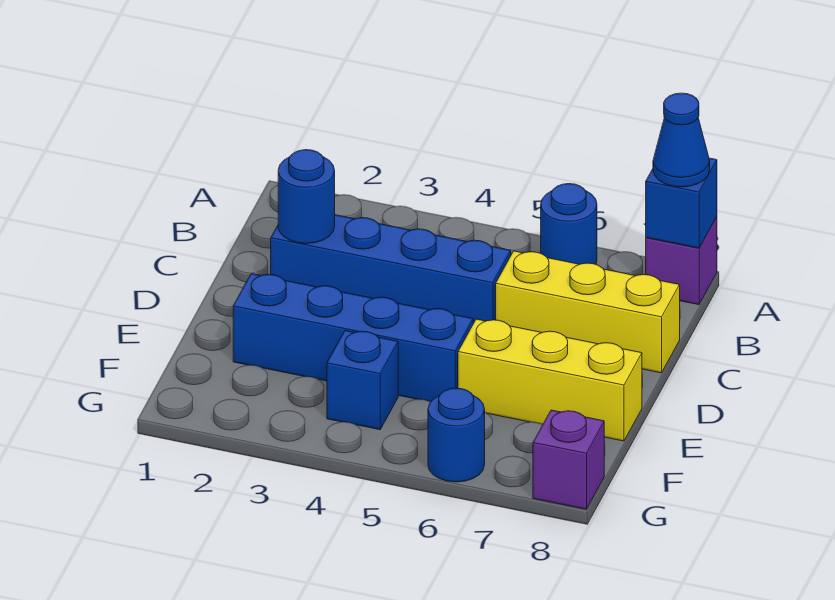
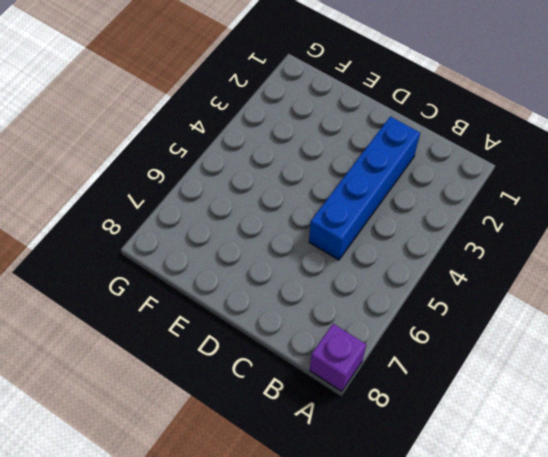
none -> blue 1x1 round brick [541,184,597,264]
none -> yellow 1x3 brick [496,251,680,373]
none -> blue 1x4 brick [233,274,473,402]

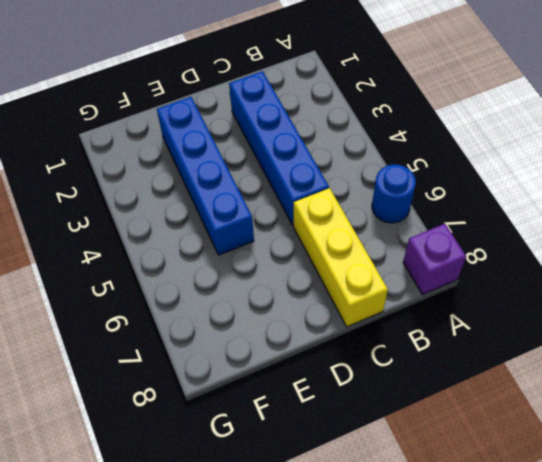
none -> yellow 1x3 brick [458,319,642,441]
none -> blue 1x1 brick [327,331,398,430]
none -> blue 1x1 round brick [428,388,485,482]

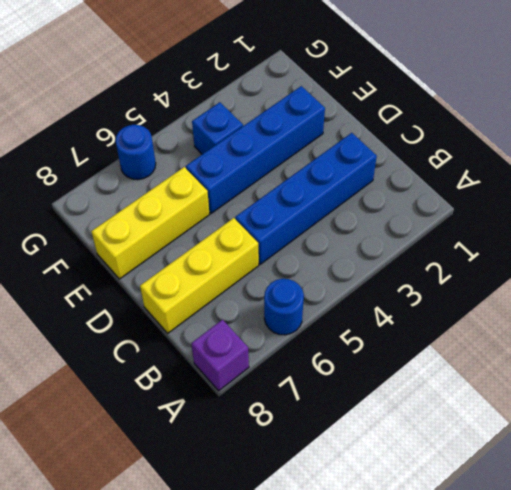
none -> purple 1x1 brick [533,410,604,509]
none -> blue 1x1 brick [646,158,717,248]
none -> blue 1x1 round brick [278,150,335,244]

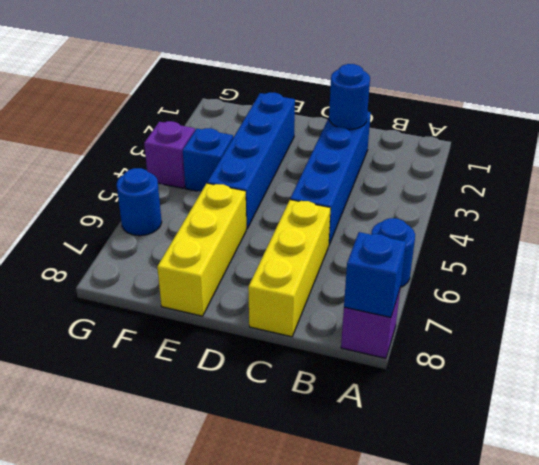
purple 1x1 brick [144,121,195,188] -> purple 1x1 brick moved to [533,410,604,509]
none -> blue 1x1 cone [653,93,710,187]

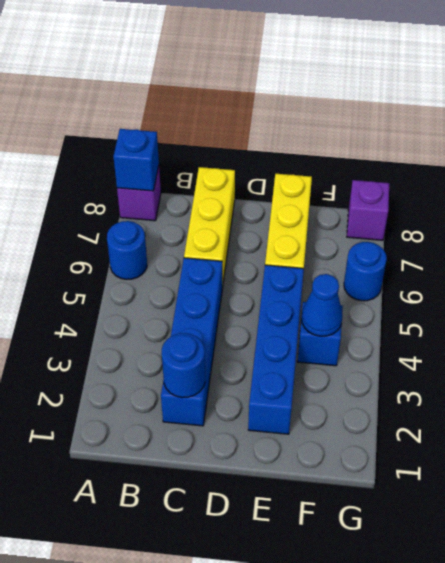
blue 1x1 cone [302,274,343,336] -> blue 1x1 cone moved to [653,93,710,187]

